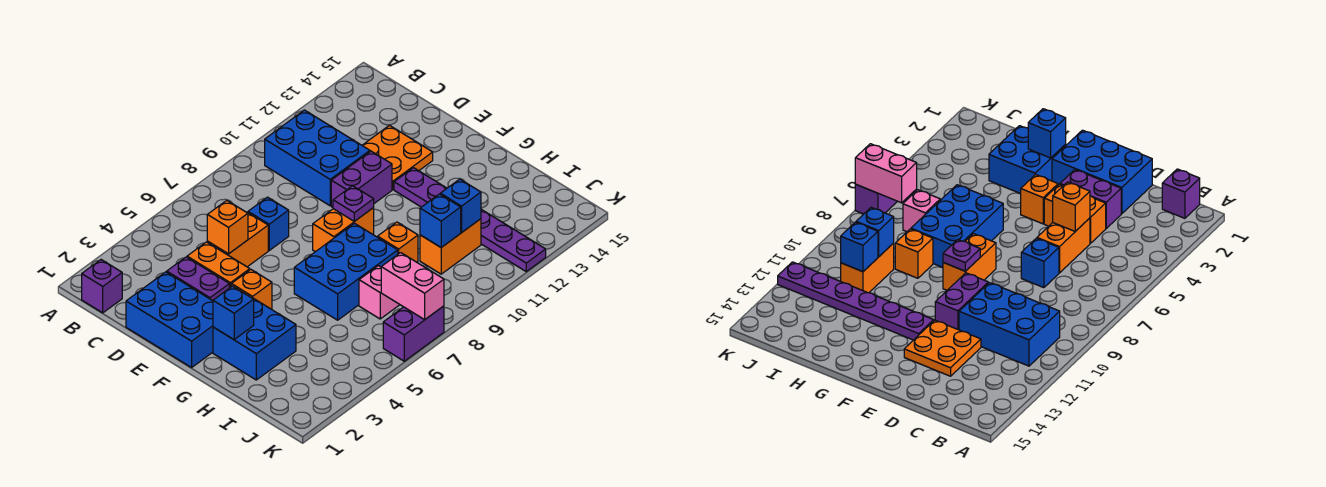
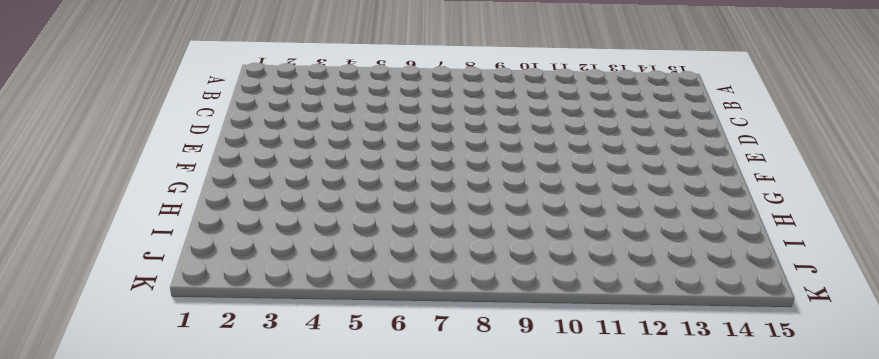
none -> purple 1x1 brick [82,260,122,313]
none -> blue 2x3 brick [265,110,370,206]
none -> blue 2x3 brick [126,272,213,367]

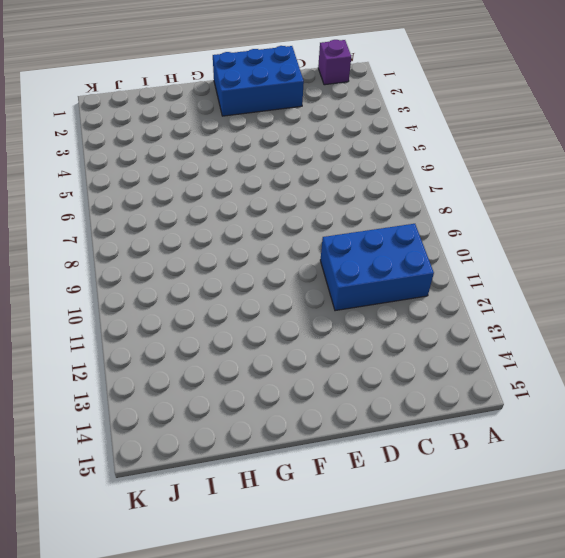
none -> purple 1x2 brick [167,257,229,301]
none -> orange 1x2 brick [187,242,250,288]
none -> orange 1x2 brick [207,212,268,267]

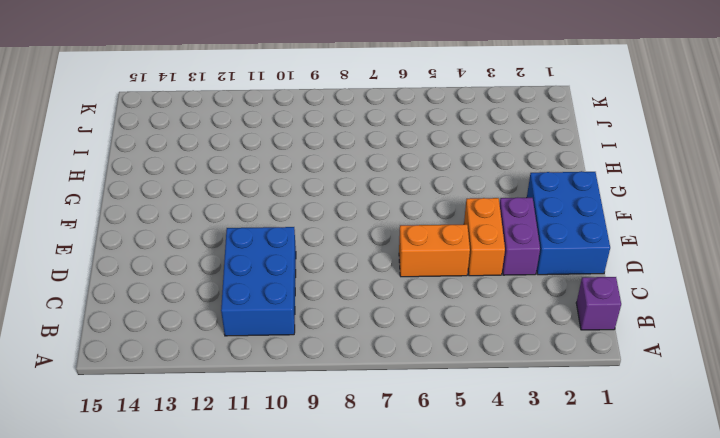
none -> blue 1x1 brick [248,197,289,250]
none -> orange 2x2 plate [362,125,433,189]
none -> purple 1x2 brick [331,151,392,207]

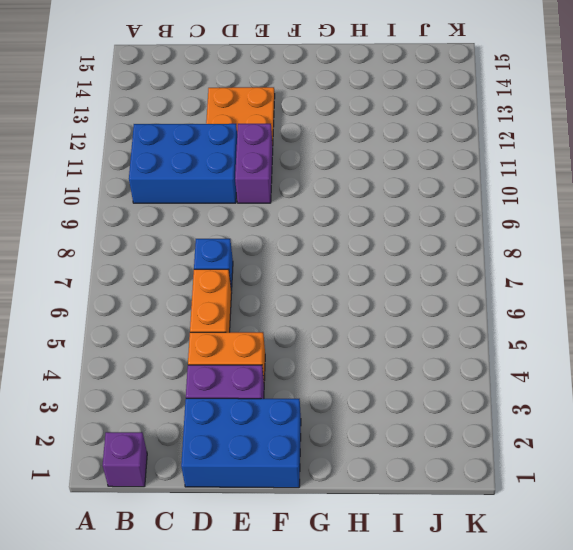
none -> orange 1x1 brick [231,270,272,309]
none -> orange 1x2 brick [313,208,374,252]
none -> purple 1x6 plate [394,168,546,271]

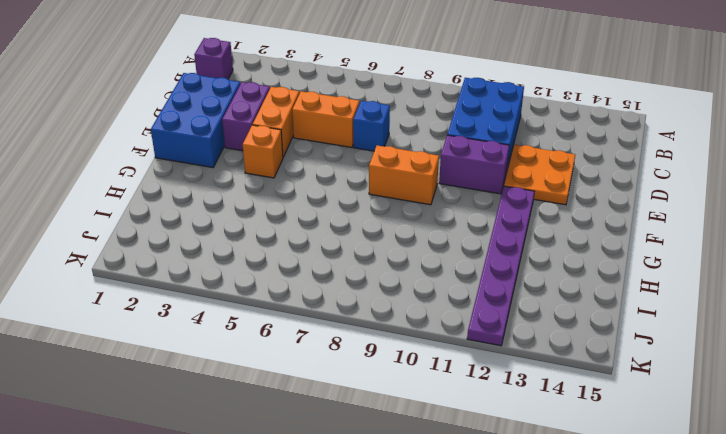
none -> blue 2x2 brick [213,298,296,380]
none -> blue 2x3 brick [294,223,398,320]
none -> orange 1x1 brick [378,222,418,262]

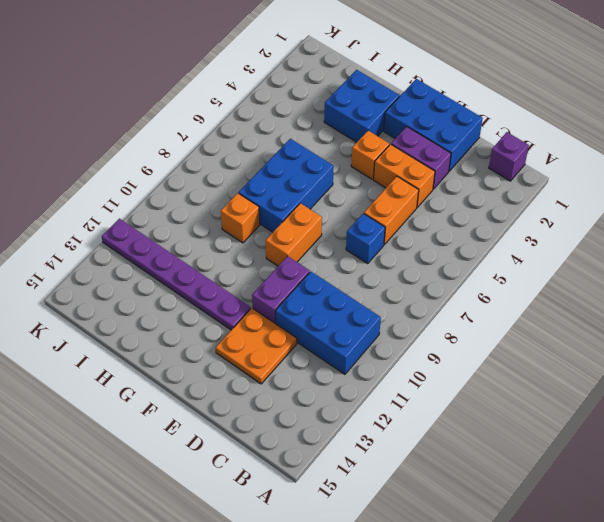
none -> pink 1x1 brick [359,266,400,319]
none -> orange 1x2 brick [420,219,481,274]
none -> purple 1x2 brick [383,306,444,361]

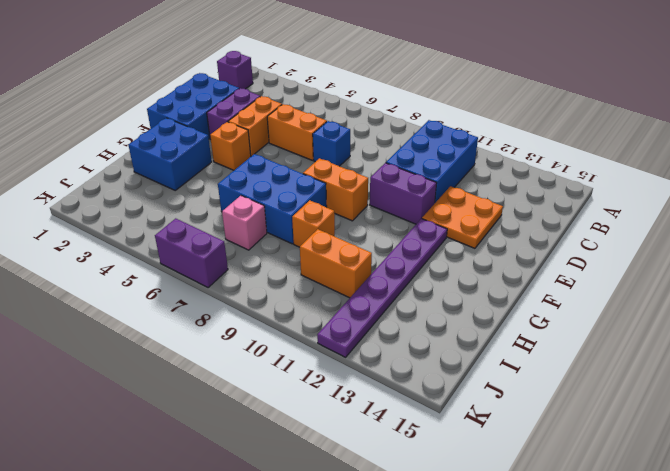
none -> orange 1x1 brick [207,200,248,254]
none -> purple 1x1 plate [333,186,374,221]
none -> blue 1x1 brick [213,286,254,340]

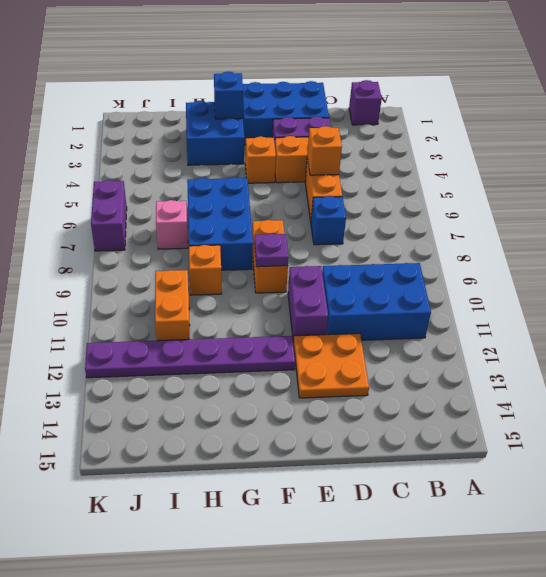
none -> blue 1x1 brick [420,194,461,247]
none -> blue 1x1 brick [440,179,481,233]
none -> pink 1x2 brick [381,253,444,320]

